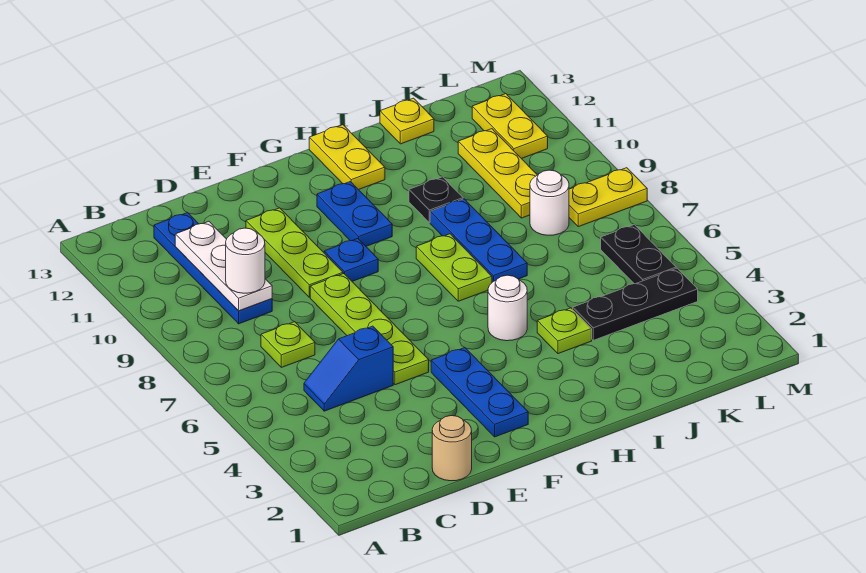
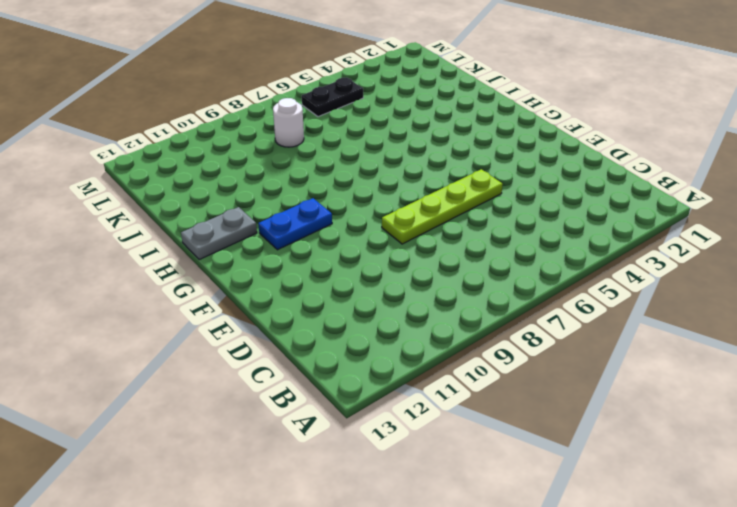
grey 1x2 plate [181,207,257,260] -> yellow 1x2 plate [309,125,385,190]
none -> blue 1x2 slope [304,326,393,411]
none -> lime 1x1 plate [261,322,315,367]
none -> blue 1x4 plate [154,213,272,324]

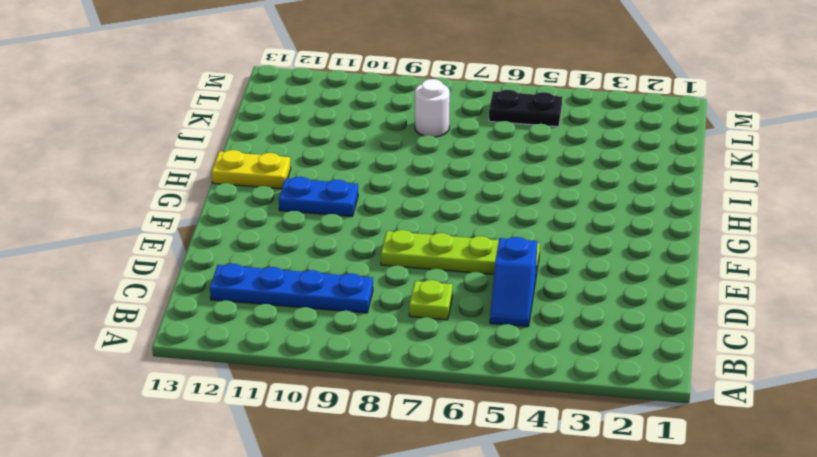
none -> tan 1x1 round brick [432,416,472,481]
none -> lime 1x3 plate [246,208,343,297]
none -> blue 1x3 plate [431,348,528,437]

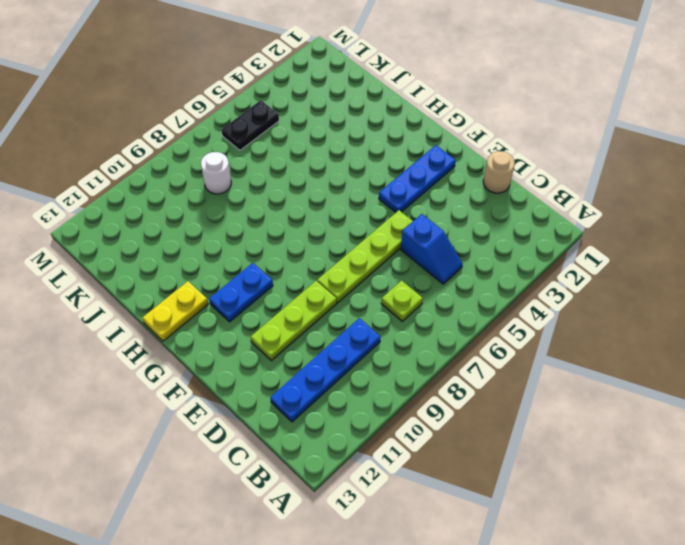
none -> blue 1x1 plate [324,239,378,281]
none -> white 1x1 round brick [488,275,527,341]
none -> lime 1x2 plate [416,234,492,301]

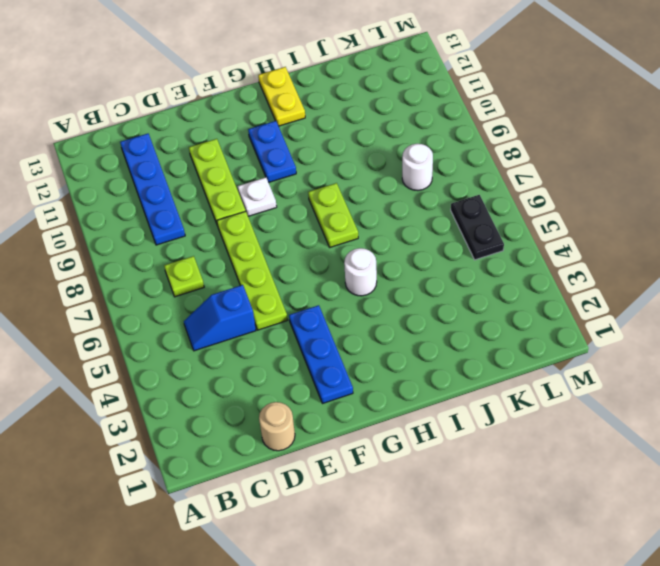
white 1x1 plate [238,177,277,216] -> blue 1x1 plate [324,239,378,281]
none -> lime 1x1 plate [537,308,592,354]
none -> blue 1x3 plate [430,199,527,282]
none -> black 1x1 plate [409,177,463,223]

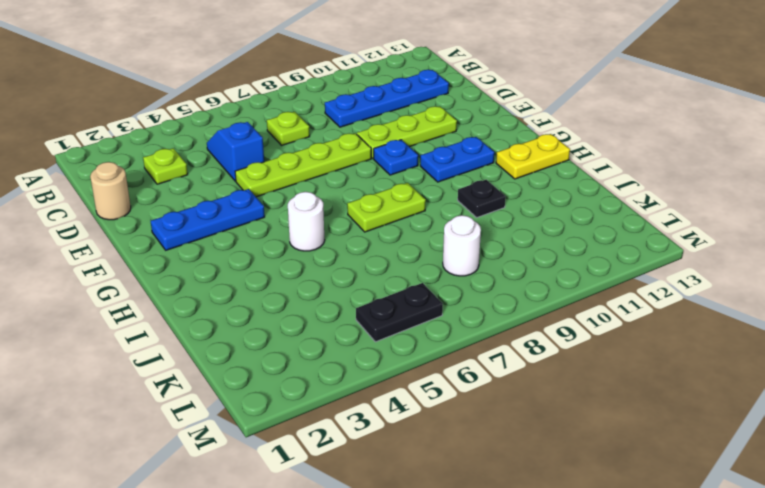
lime 1x1 plate [143,148,188,184] -> lime 1x1 plate moved to [537,308,592,354]
none -> blue 1x3 plate [430,199,527,282]
none -> black 1x3 plate [573,268,698,340]
none -> yellow 1x1 plate [380,98,434,144]

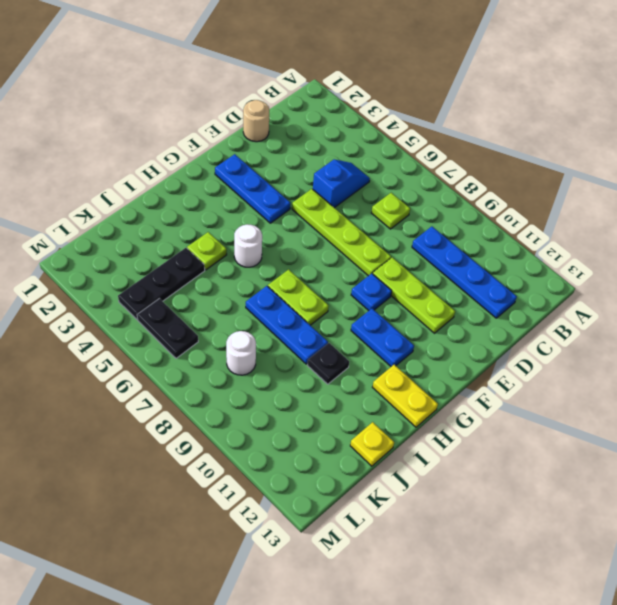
none -> yellow 1x3 plate [458,129,537,218]
none -> yellow 1x2 plate [569,168,647,227]
none -> yellow 1x2 plate [472,94,548,159]

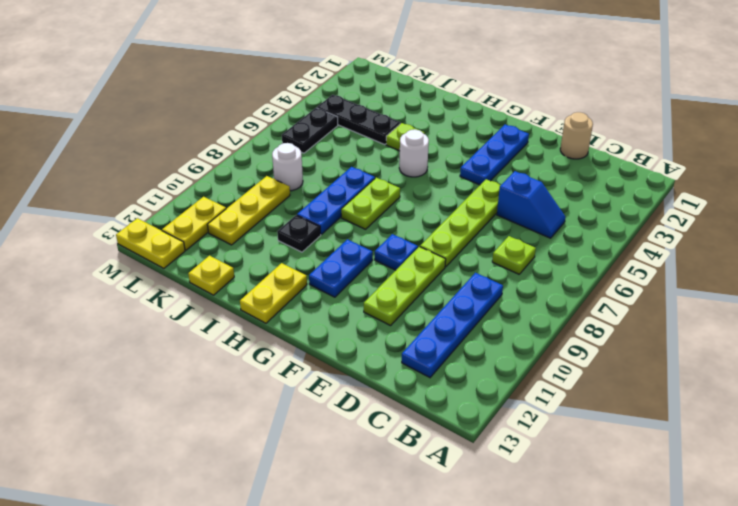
yellow 1x2 plate [116,218,185,268] -> yellow 1x2 plate moved to [569,168,647,227]
none -> white 1x3 plate [175,222,272,311]
none -> white 1x1 round brick [226,228,265,293]

